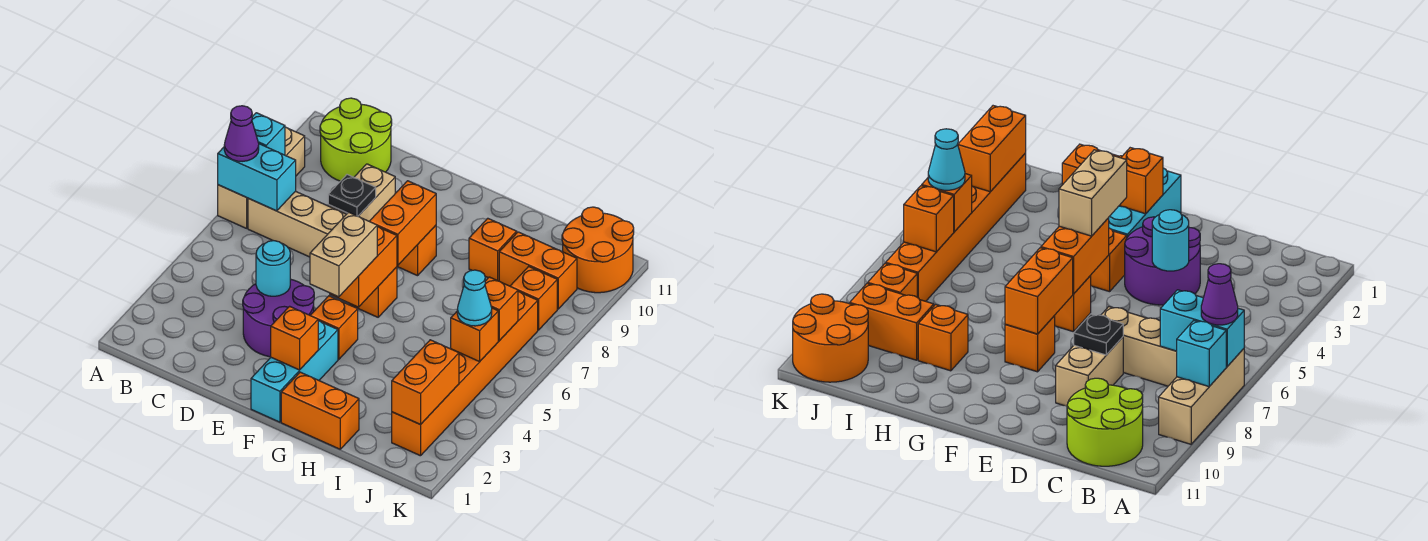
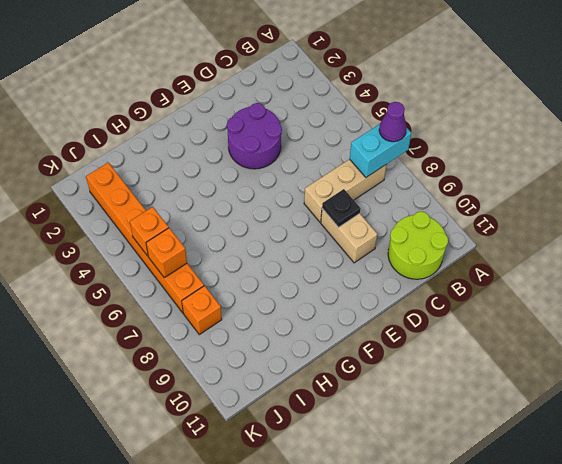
none -> tan 1x3 brick [218,127,305,228]
none -> cyan 1x3 brick [251,321,338,422]
none -> orange 1x1 brick [310,296,358,359]

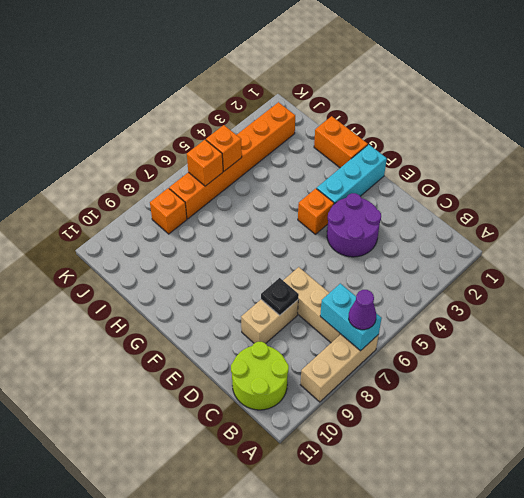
none -> orange 1x1 brick [349,267,397,317]
none -> orange 1x1 brick [397,225,436,276]
none -> orange 1x1 brick [469,218,517,281]

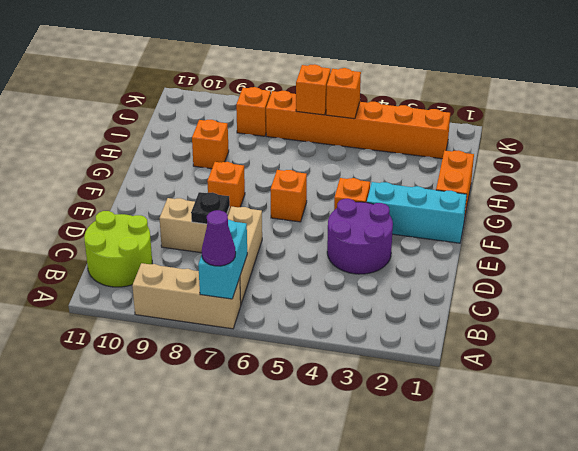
none -> orange 1x2 brick [499,232,577,309]
none -> orange 2x2 round brick [562,207,634,293]
none -> cyan 1x1 brick [252,113,285,155]

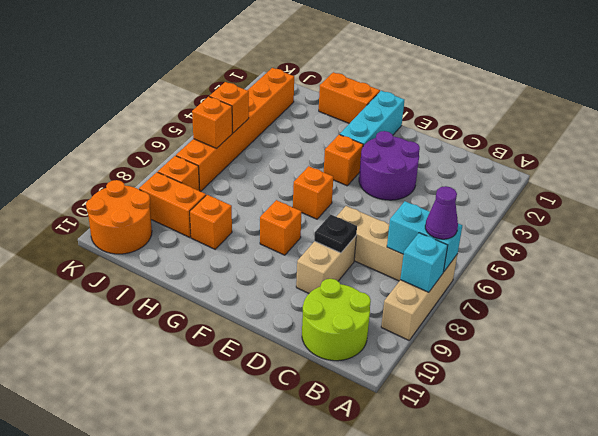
none -> cyan 1x1 round brick [256,241,290,296]
none -> orange 1x1 brick [271,306,318,370]
none -> orange 1x2 brick [330,227,397,307]

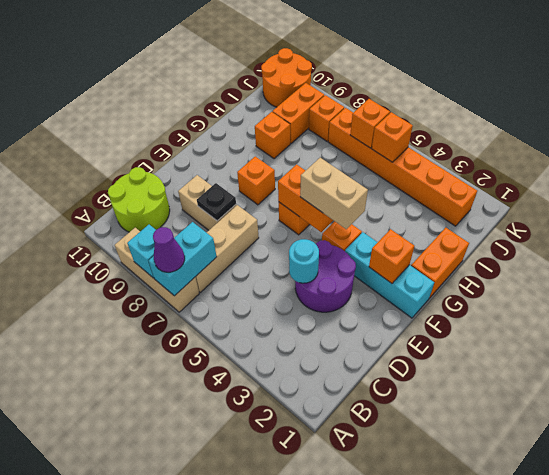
none -> orange 1x2 brick [369,181,436,265]
none -> orange 1x2 brick [392,340,459,425]
none -> cyan 1x1 cone [457,270,492,326]

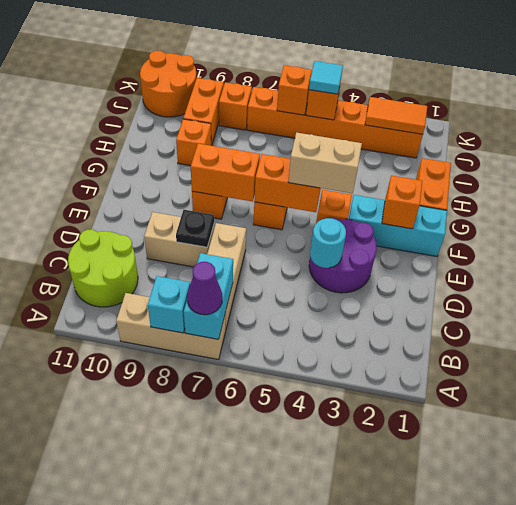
orange 1x2 tile [365,97,427,134] -> orange 1x2 brick [392,340,459,425]
cyan 1x1 tile [309,61,343,94] -> cyan 1x1 cone [457,270,492,326]

